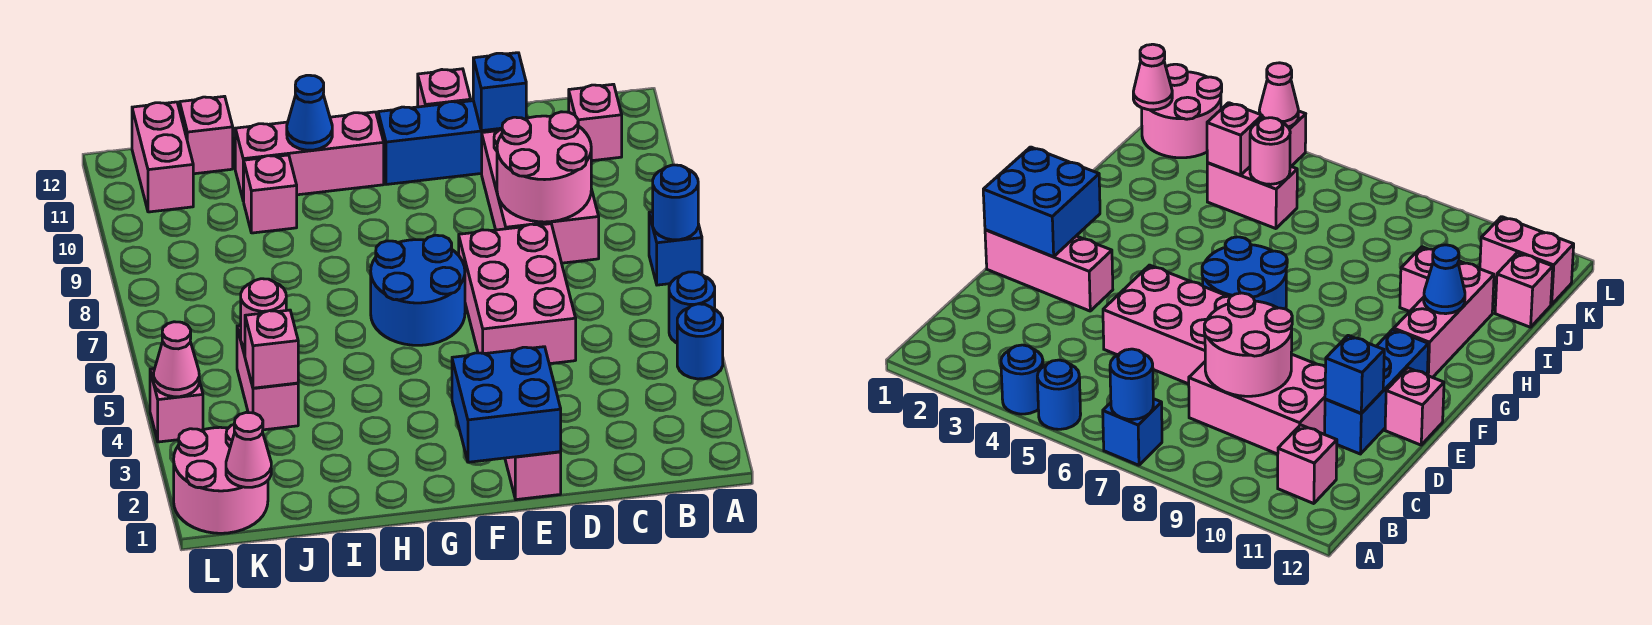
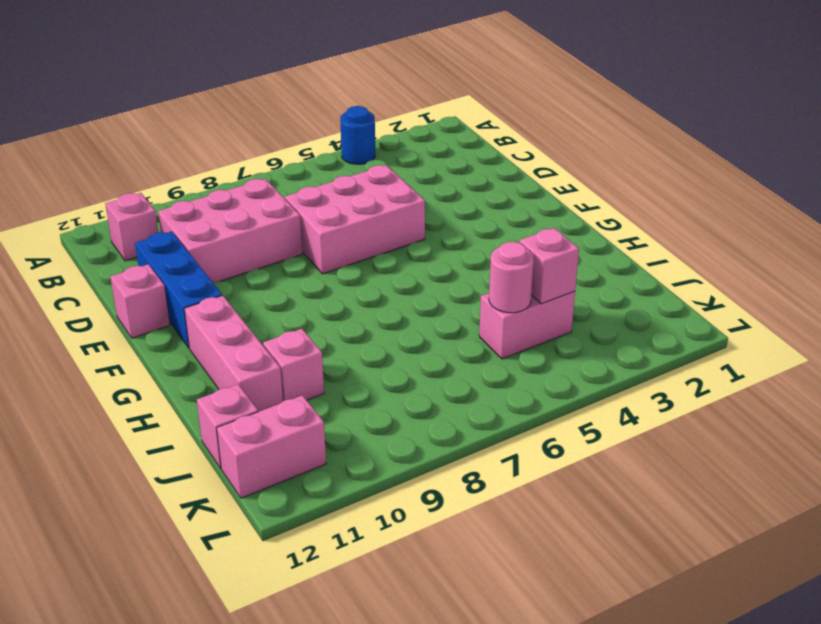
none -> blue 1x1 round brick [669,272,715,343]
none -> blue 1x1 brick [649,212,702,285]
none -> pink 1x3 brick [505,452,561,500]

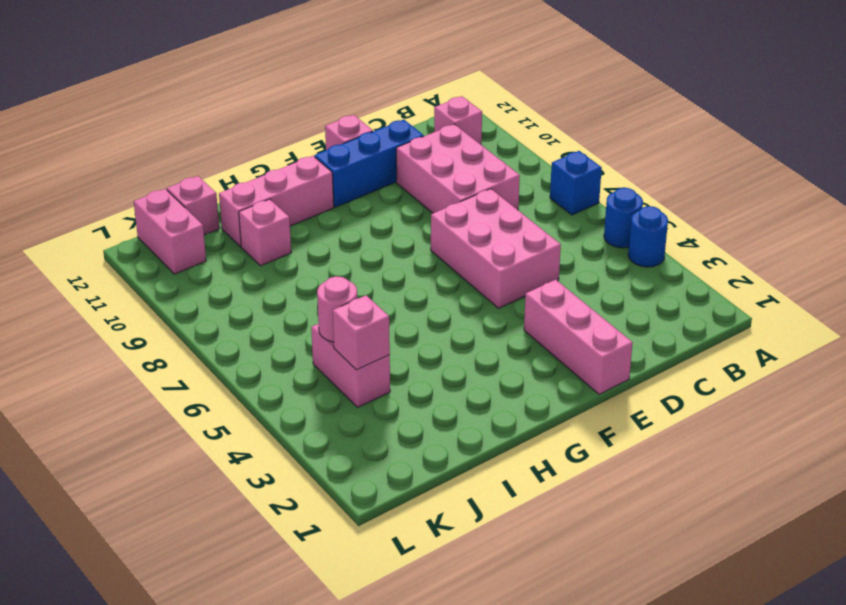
none -> blue 2x2 round brick [371,235,465,345]
none -> pink 2x2 round brick [174,425,268,533]
none -> pink 1x1 brick [150,369,203,442]

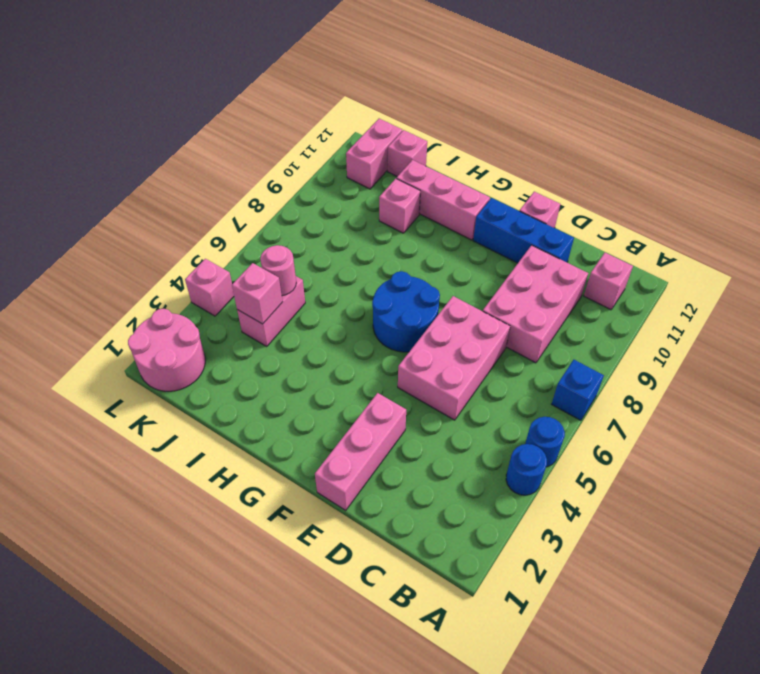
none -> blue 1x1 round brick [653,165,698,240]
none -> pink 2x2 round brick [497,112,591,222]
none -> blue 1x1 brick [473,53,526,131]

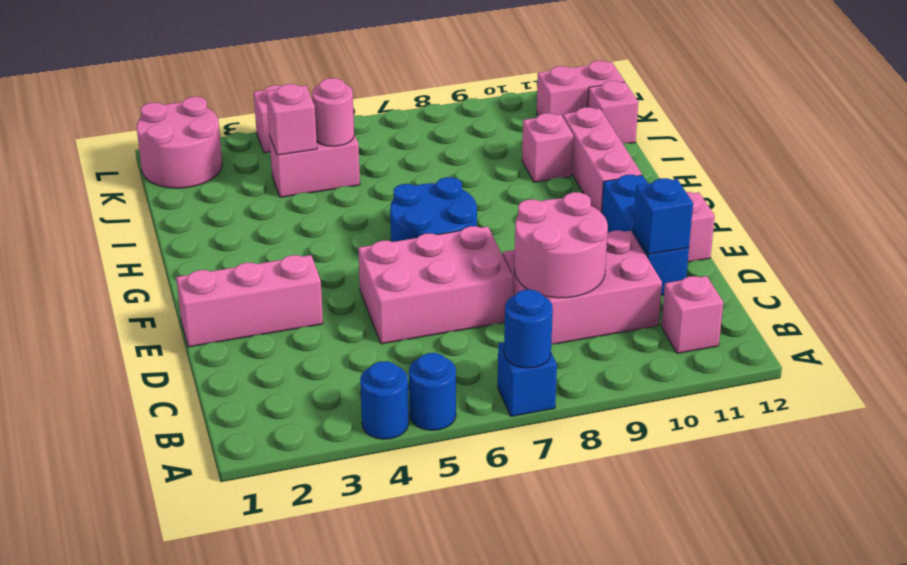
none -> blue 2x2 brick [452,347,561,462]
none -> blue 1x1 cone [287,75,332,150]
none -> pink 1x1 cone [226,412,271,487]

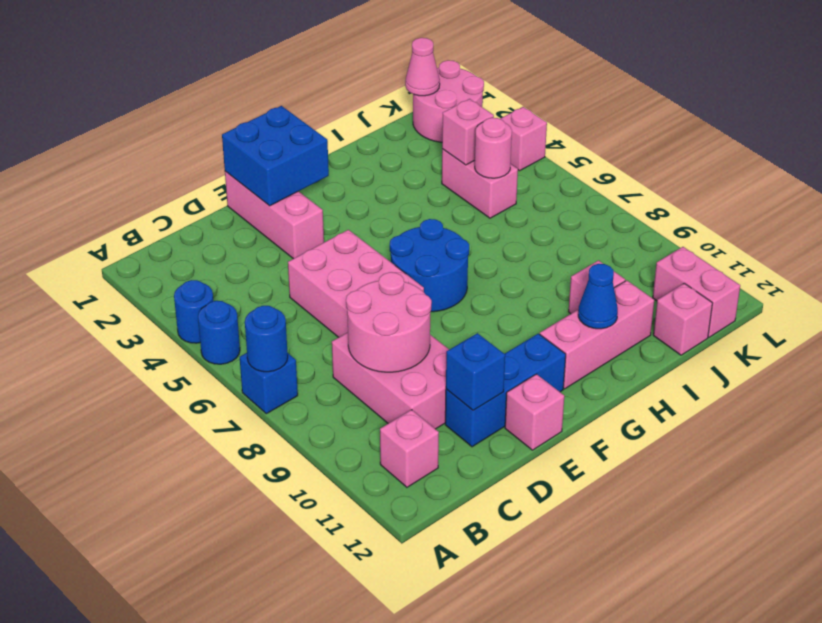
none -> pink 1x1 cone [154,322,199,397]

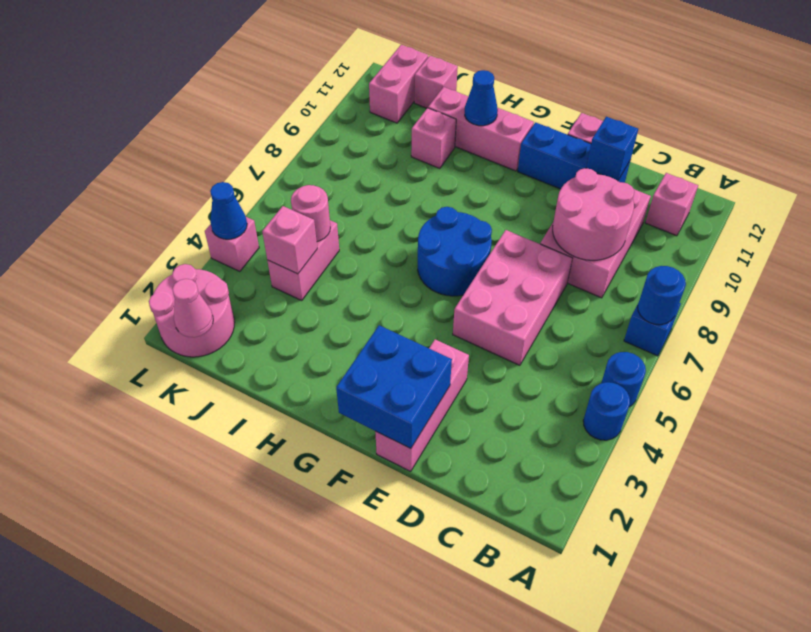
blue 1x1 cone [210,182,247,239] -> pink 1x1 cone [154,322,199,397]

